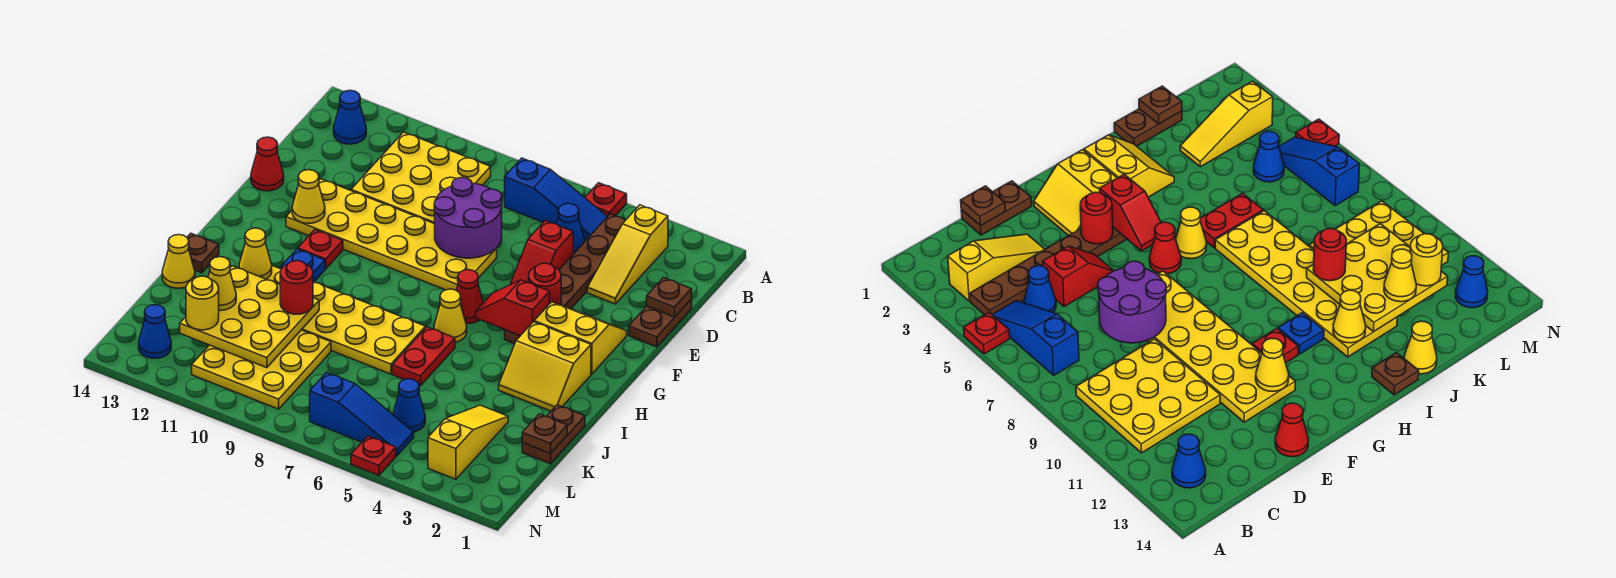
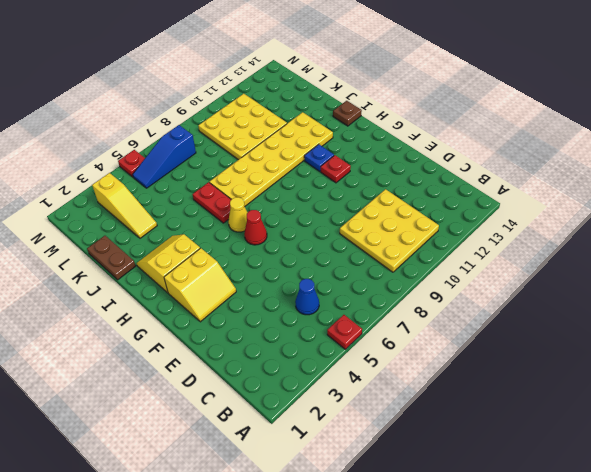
none -> yellow 1x3 slope [587,205,668,304]
none -> brown 1x6 plate [505,214,625,344]
none -> blue 1x3 slope [505,158,608,240]
none -> blue 1x1 cone [334,90,366,144]

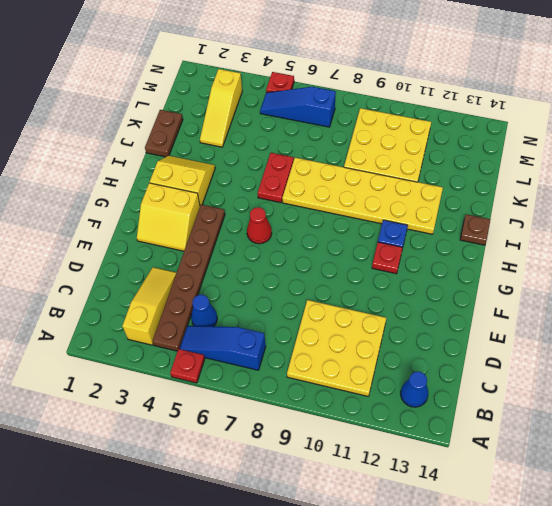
none -> brown 1x2 plate [629,299,692,347]
none -> red 1x2 slope [511,220,573,284]
none -> yellow 2x6 plate [286,179,497,290]
none -> red 1x1 cone [251,137,284,191]

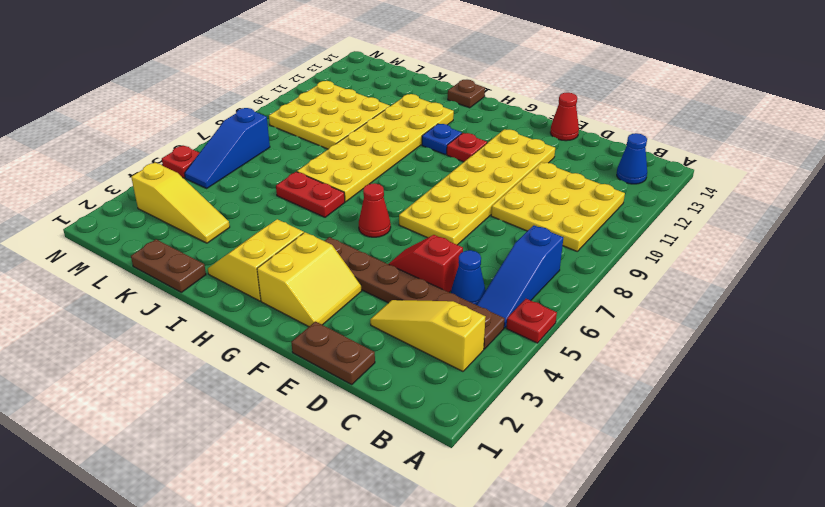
none -> yellow 1x1 cone [434,289,467,342]
none -> yellow 1x1 cone [162,235,195,288]
none -> blue 1x1 cone [393,379,425,432]
none -> blue 1x1 cone [139,305,171,358]

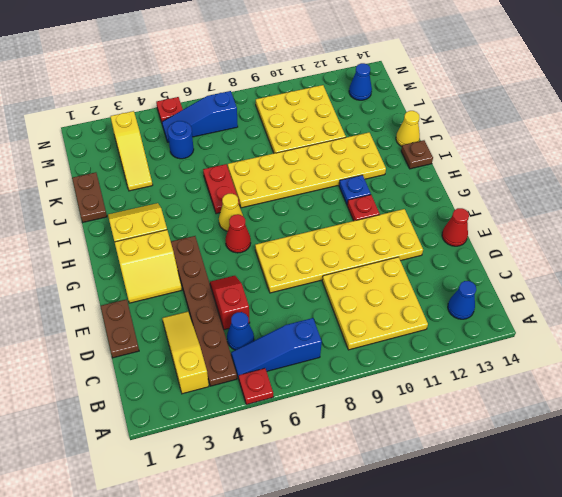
blue 1x1 round brick [168,121,194,159] -> blue 1x1 cone [393,379,425,432]
none -> brown 1x1 plate [647,278,692,317]
none -> purple 2x2 round brick [434,177,502,258]
none -> red 1x1 round brick [529,263,561,305]
none -> yellow 1x1 cone [292,170,325,223]

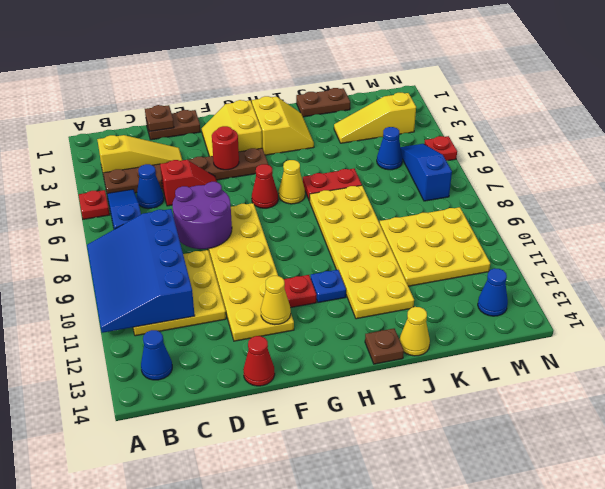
blue 3x4 slope [87,209,195,333] -> none
none -> red 1x2 slope [475,280,550,336]
none -> yellow 1x1 cone [239,228,272,279]
none -> yellow 3x3 plate [180,266,319,368]
none -> brown 1x1 plate [522,414,567,454]

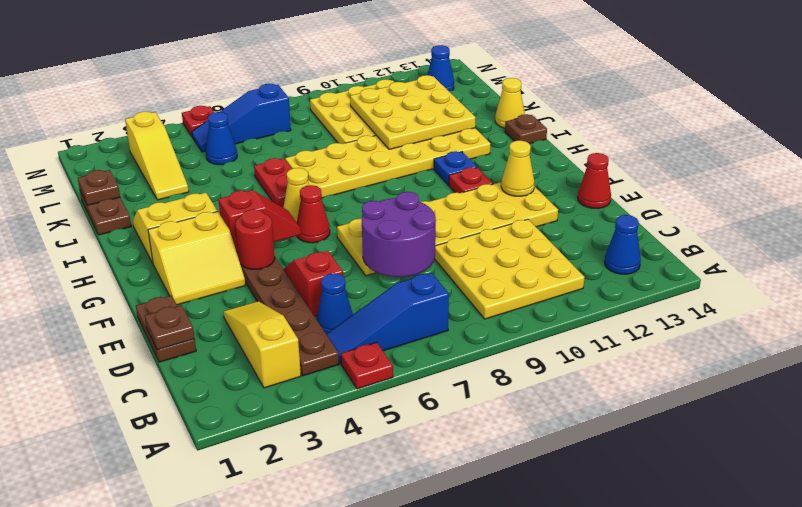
none -> yellow 1x1 cone [239,228,272,279]
none -> red 1x1 round brick [280,261,313,314]
none -> yellow 1x1 cone [208,257,236,310]
none -> yellow 1x1 round brick [186,276,219,330]

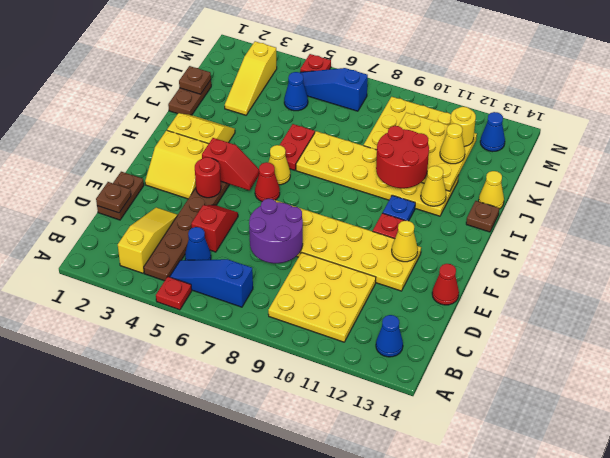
red 2x2 round brick [376,126,429,188] -> red 1x1 round brick [280,261,313,314]

